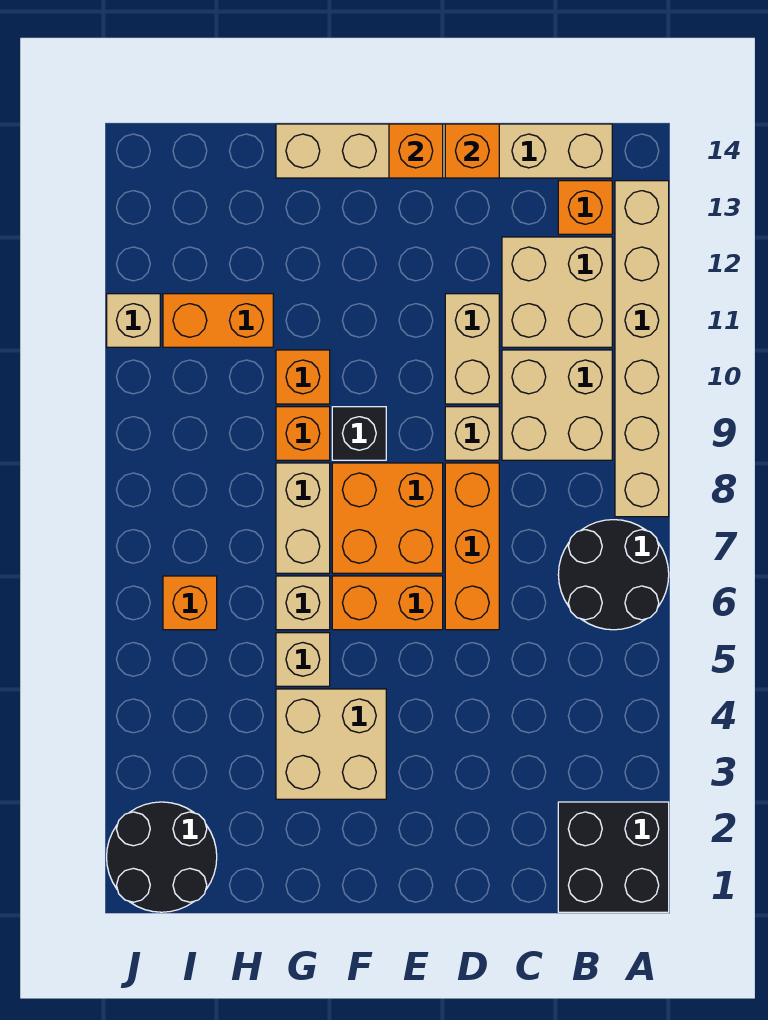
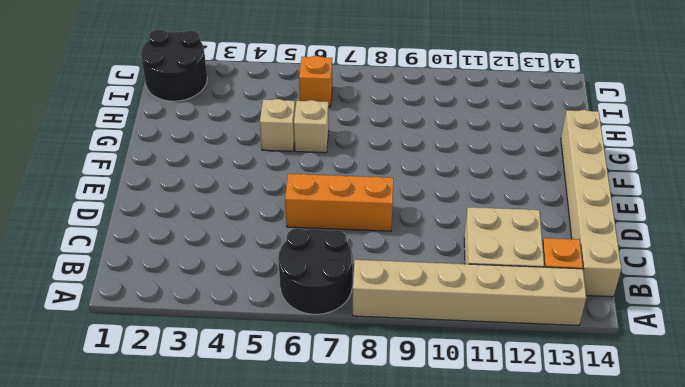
none -> black 2x2 brick [558,802,669,912]
none -> tan 2x2 brick [502,350,612,460]
none -> tan 1x1 brick [445,407,499,460]

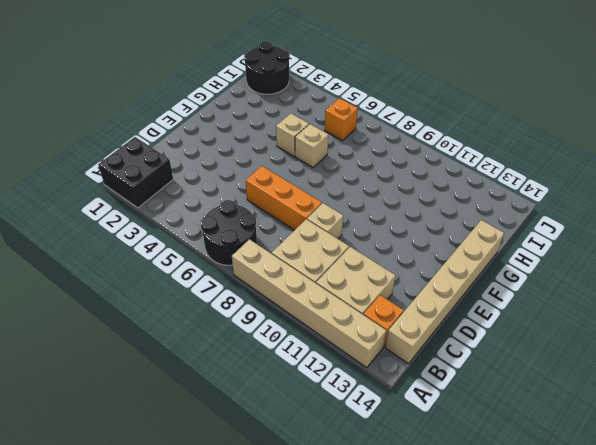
none -> tan 1x2 brick [445,294,499,404]
none -> orange 1x2 brick [332,576,443,630]
none -> orange 2x2 brick [332,463,443,573]

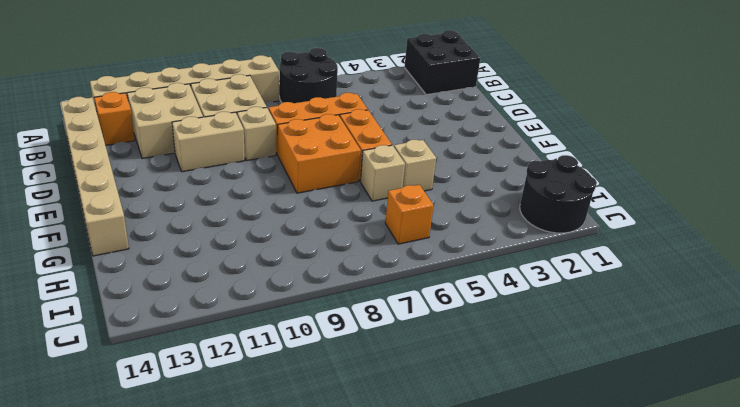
none -> tan 2x2 brick [276,689,386,799]
none -> black 1x1 brick [332,407,386,460]
none -> tan 1x2 brick [276,463,330,573]

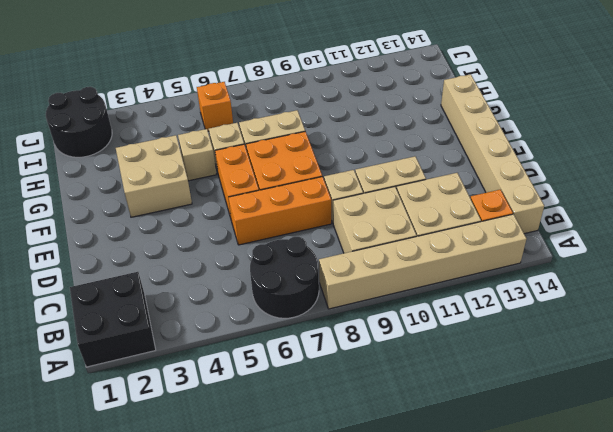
none -> black 1x1 brick [332,407,386,460]
none -> orange 1x1 brick [276,407,330,460]
none -> orange 1x1 brick [276,350,330,404]

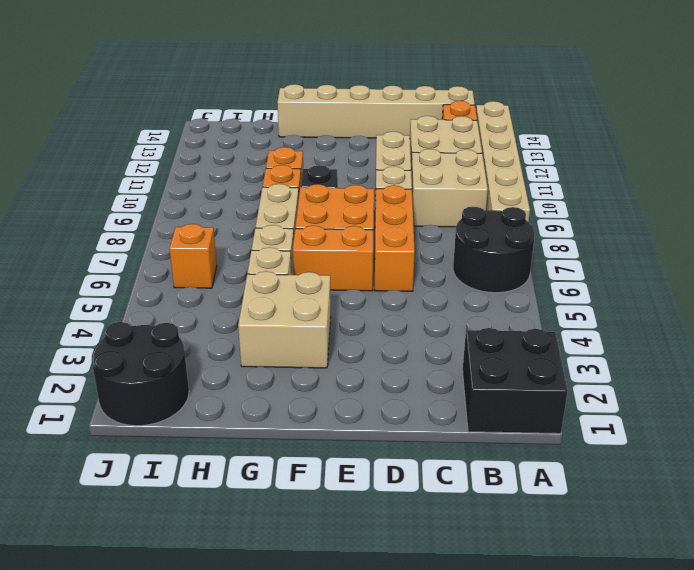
none -> orange 1x2 brick [163,294,273,347]
none -> tan 1x1 brick [107,294,160,347]
none -> orange 1x1 brick [445,124,499,178]

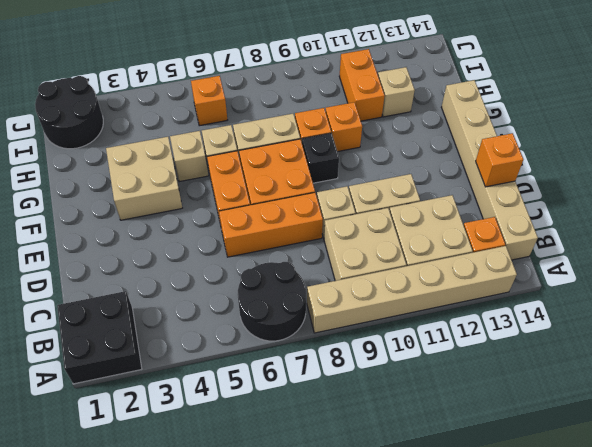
tan 1x1 brick [378,67,415,117] -> tan 1x1 brick moved to [107,294,160,347]
none -> orange 1x1 brick [389,124,443,178]

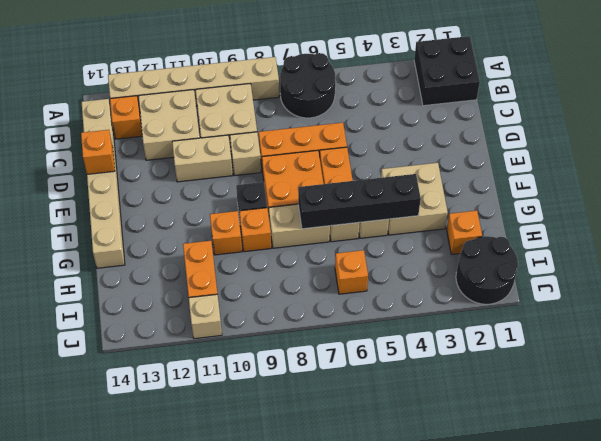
black 1x4 brick [298,174,421,229] -> none
orange 1x1 brick [447,211,482,254] -> orange 1x1 brick moved to [389,124,443,178]

